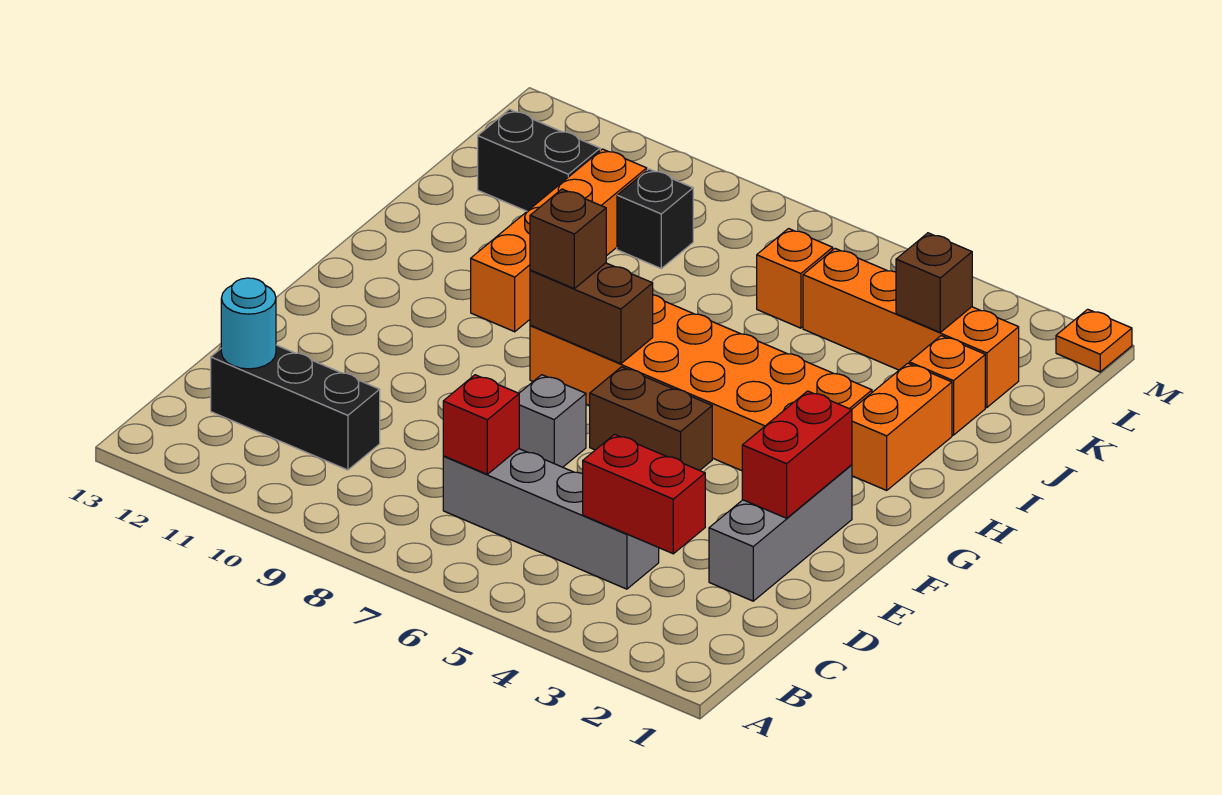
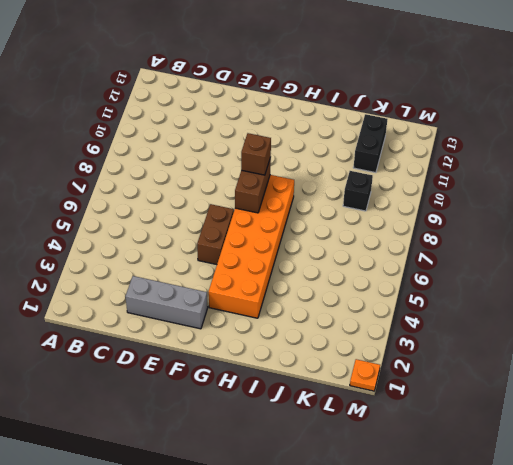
none -> grey 1x4 brick [443,449,659,589]
none -> black 1x3 brick [211,345,380,470]
none -> grey 1x1 brick [519,375,586,467]

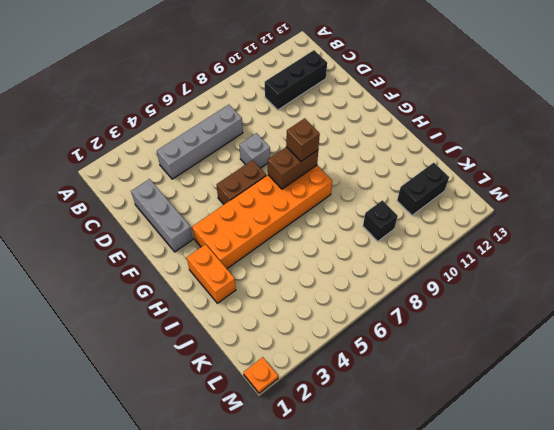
none -> orange 1x4 brick [471,149,647,332]
none -> orange 1x1 brick [909,336,985,435]
none -> orange 1x4 brick [803,249,1019,408]

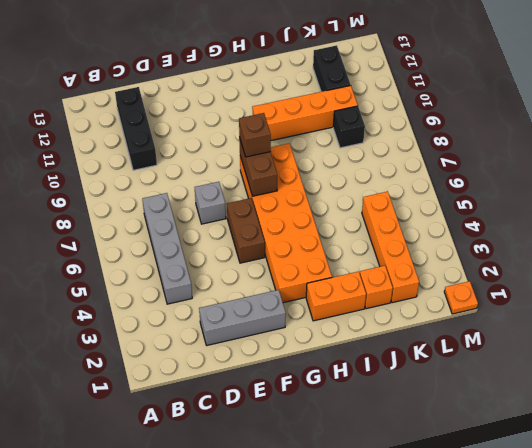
none -> orange 1x1 brick [757,229,833,328]
none -> red 1x2 brick [583,434,705,554]
none -> red 1x1 brick [443,375,519,474]

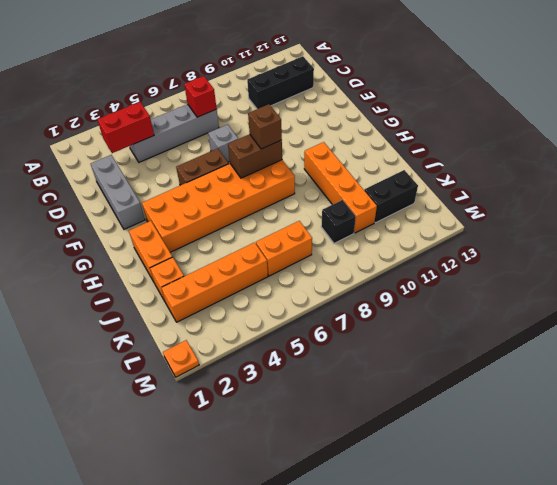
orange 1x2 brick [256,221,312,276] -> orange 1x1 brick [757,229,833,328]
none -> cyan 1x1 round brick [221,278,276,369]
none -> red 1x2 brick [742,391,852,518]
none -> brown 1x1 brick [896,233,972,332]

